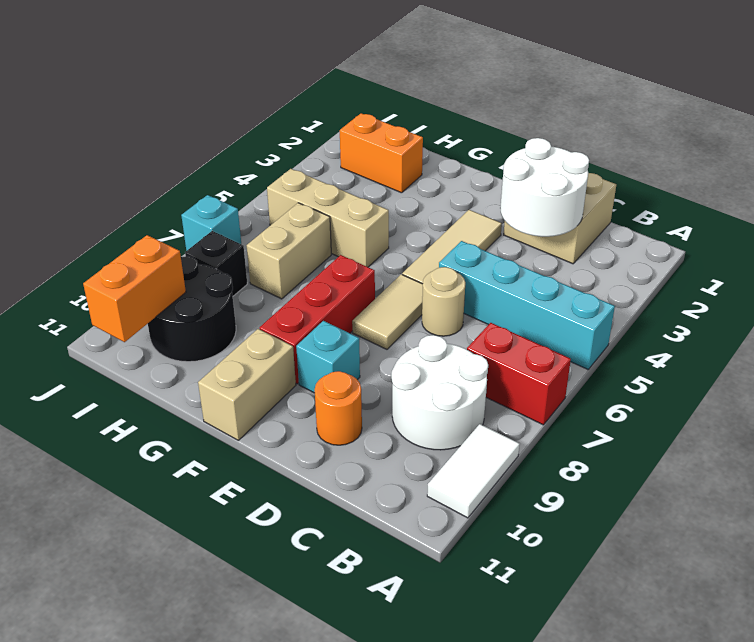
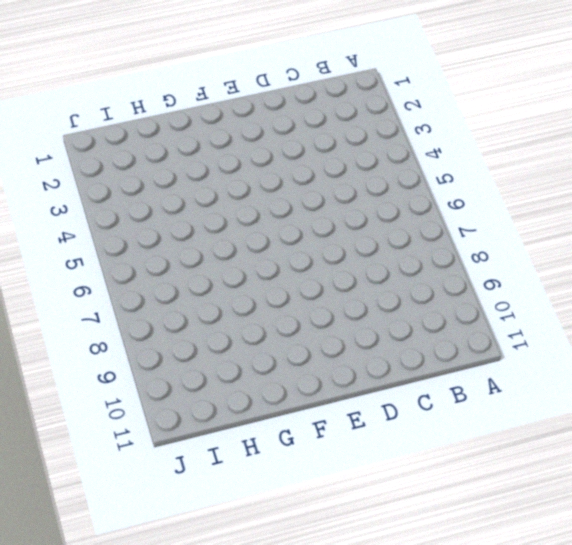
none -> cyan 1x4 brick [439,241,615,369]
none -> red 1x2 brick [467,323,571,425]
none -> white 1x2 tile [427,424,520,518]

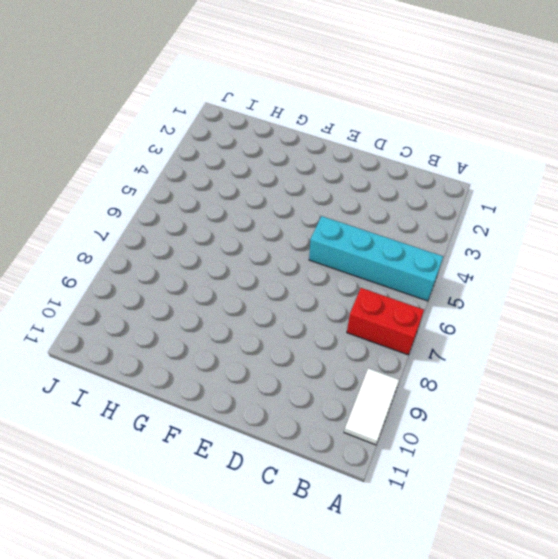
none -> white 2x2 round brick [391,335,488,450]
none -> tan 2x2 brick [504,173,616,264]
none -> tan 1x1 round brick [422,267,465,336]

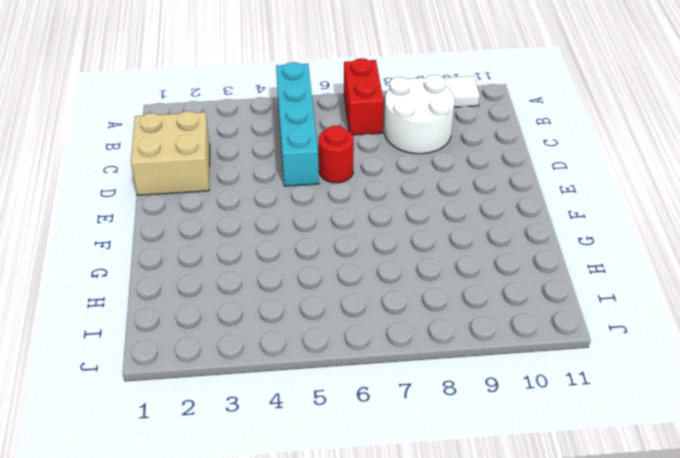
red 1x1 round brick [319,126,354,183] -> tan 1x1 round brick [422,267,465,336]
none -> orange 1x1 round brick [315,371,362,445]
none -> tan 1x3 tile [402,210,502,284]
none -> tan 1x2 tile [352,274,423,349]

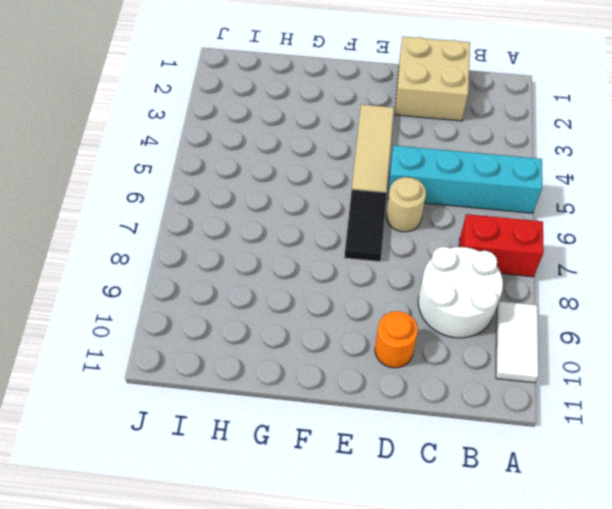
black 1x2 tile [344,190,387,262] -> tan 1x2 tile [352,274,423,349]
none -> cyan 1x1 brick [296,321,360,393]
none -> red 1x3 brick [260,255,375,384]
none -> tan 1x2 brick [198,329,296,440]

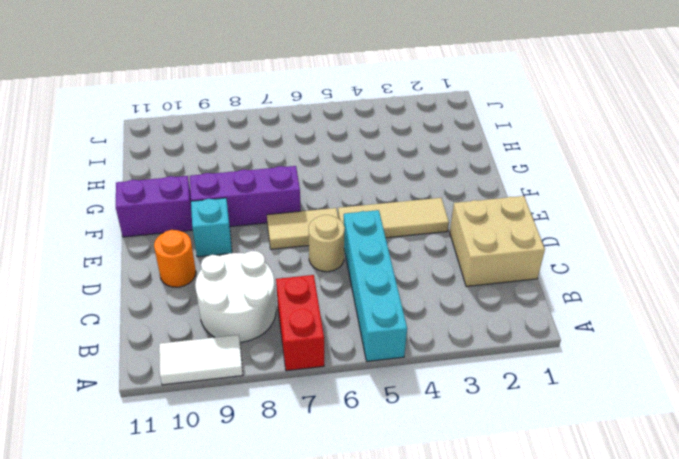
purple 1x3 brick [190,166,301,227] -> red 1x3 brick [260,255,375,384]
purple 1x2 brick [116,176,193,237] -> tan 1x2 brick [198,329,296,440]
none -> tan 1x3 brick [267,169,389,267]
none -> orange 1x2 brick [340,113,423,193]
none -> tan 1x2 brick [247,203,331,299]

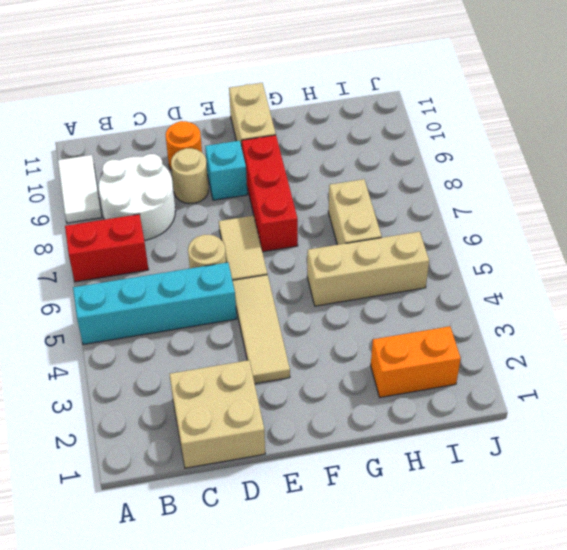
tan 1x1 round brick [171,148,208,204] -> none
none -> black 2x2 round brick [148,256,236,362]
none -> black 1x1 brick [185,231,247,296]
none -> cyan 1x1 brick [181,195,241,251]

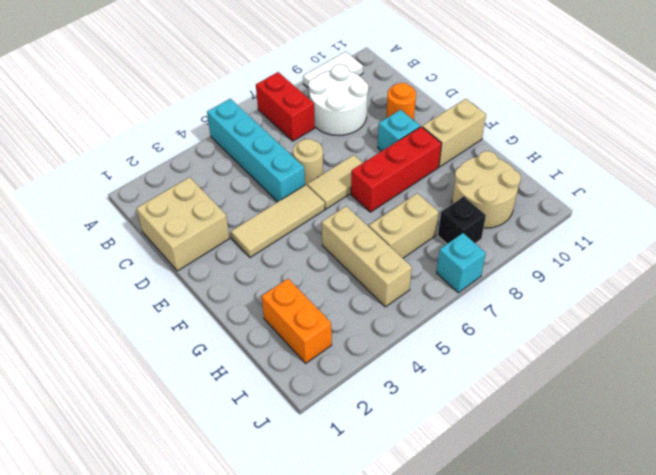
tan 2x2 round brick [452,151,521,228] -> black 2x2 round brick [148,256,236,362]
none -> white 2x2 round brick [500,138,589,237]
none -> orange 1x2 brick [83,235,186,342]

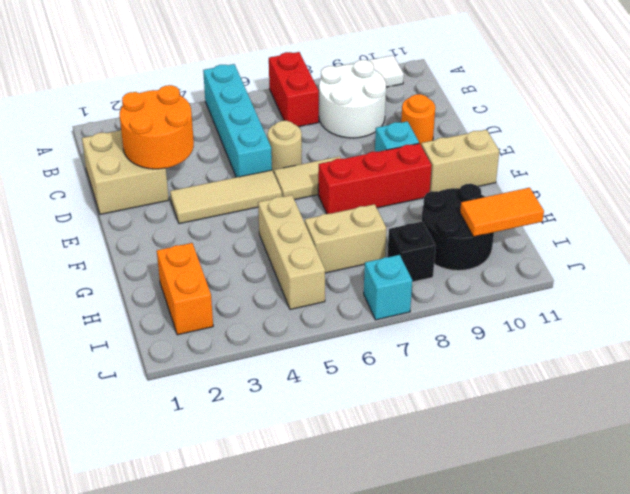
orange 2x2 round brick [120,85,194,169] -> white 2x2 round brick [500,138,589,237]
orange 1x2 tile [460,188,544,237] -> orange 1x2 brick [83,235,186,342]

